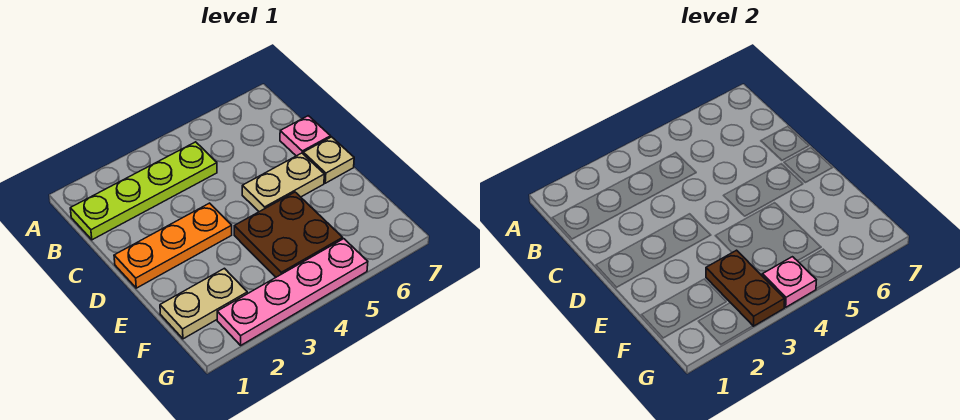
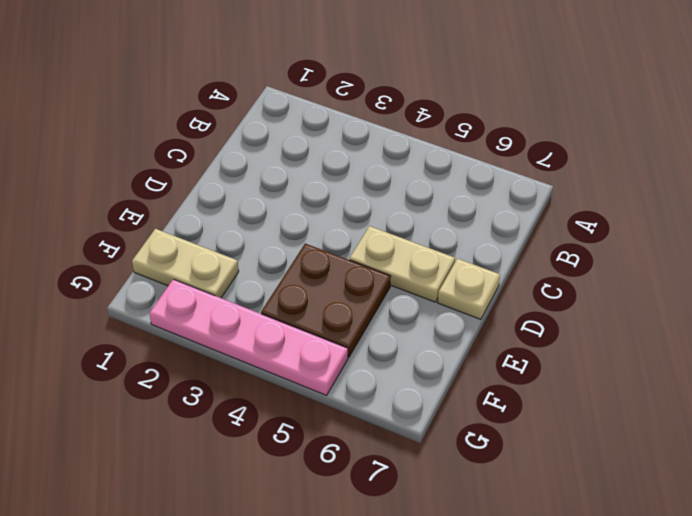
none -> lime 1x4 plate [70,142,217,240]
none -> pink 1x1 plate [280,116,331,156]

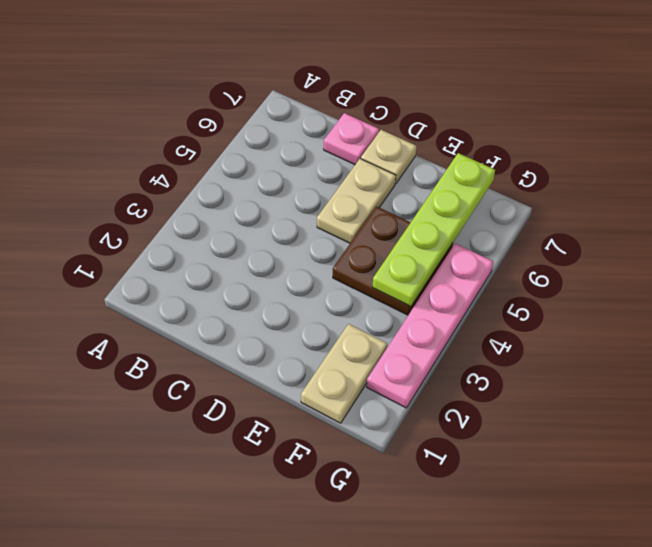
lime 1x4 plate [373,153,495,307] -> lime 1x4 plate moved to [70,142,217,240]
none -> orange 1x3 plate [114,203,232,288]
none -> brown 1x2 plate [706,250,785,326]

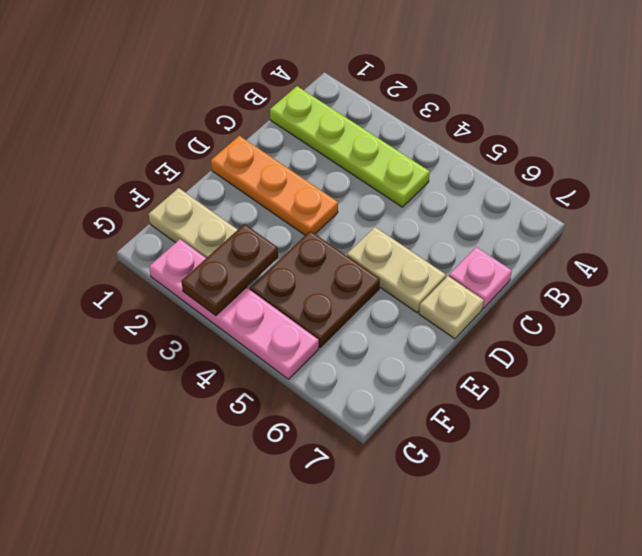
none -> pink 1x1 plate [762,257,816,307]

